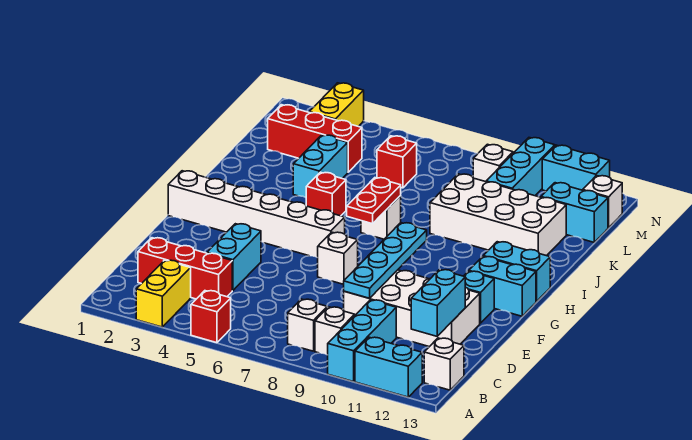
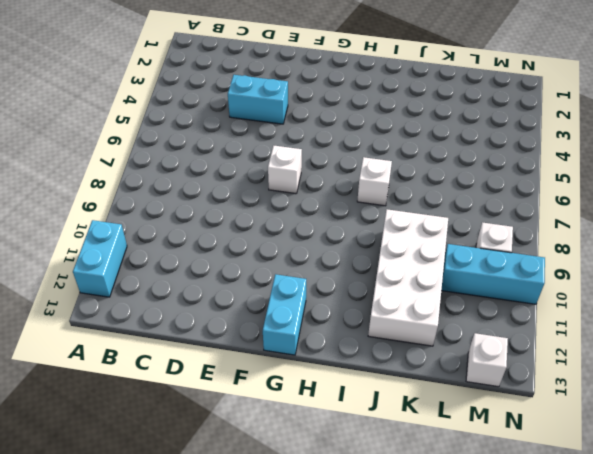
none -> yellow 1x2 brick [136,260,191,327]
none -> red 1x1 brick [191,291,231,343]
none -> cyan 1x3 brick [328,300,396,382]
none -> white 1x1 brick [288,299,327,351]

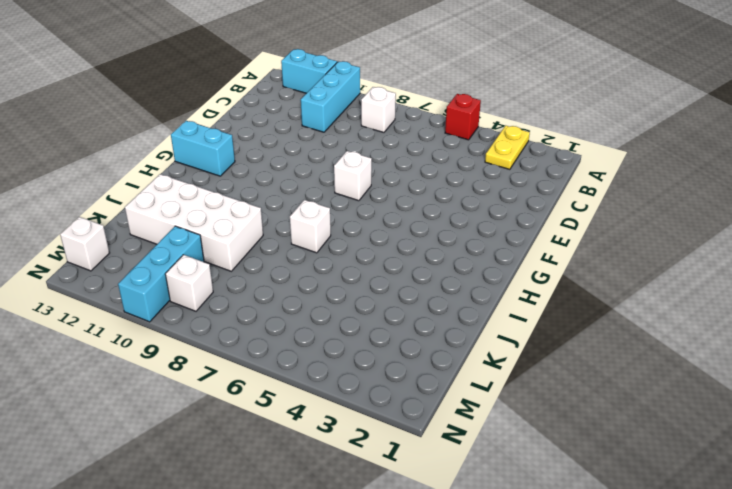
yellow 1x2 plate [485,126,530,169] -> yellow 1x2 brick [136,260,191,327]
none -> white 1x1 brick [315,307,355,355]
none -> white 1x1 brick [424,338,464,390]
none -> red 1x3 brick [138,238,232,299]
none -> cyan 1x2 brick [207,224,261,291]

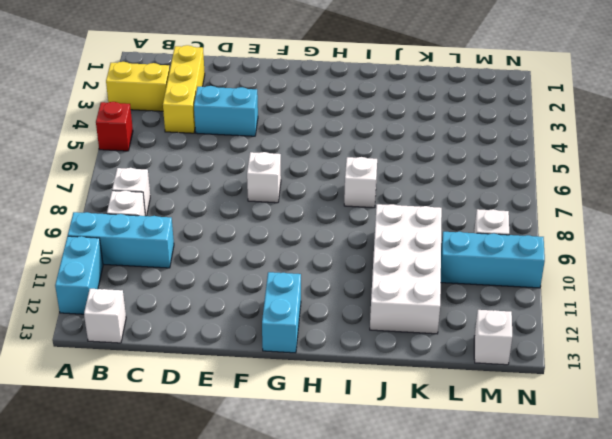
yellow 1x3 brick [163,45,205,133] -> red 1x3 brick [138,238,232,299]
none -> white 2x4 brick [344,270,480,347]
none -> cyan 1x1 brick [464,271,494,323]
none -> white 1x6 brick [168,171,345,258]
none -> cyan 1x2 brick [483,242,550,302]

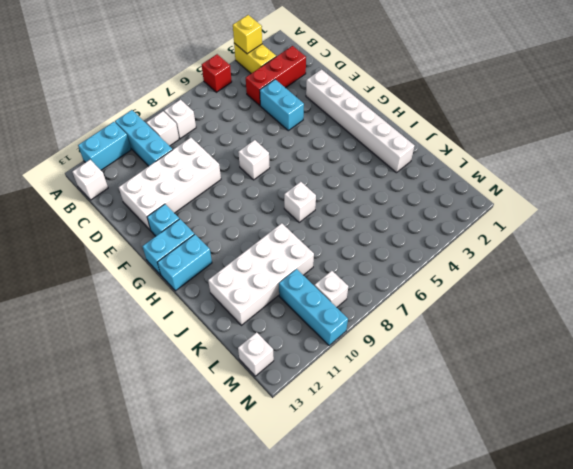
yellow 1x1 brick [233,15,262,54] -> none
white 1x6 brick [306,69,414,173] -> white 1x6 brick turned to [168,171,345,258]
none -> red 1x1 brick [306,172,346,216]
none -> cyan 1x2 brick [293,135,348,198]
none -> red 1x3 brick [268,105,362,172]
none -> red 1x1 brick [377,136,417,188]

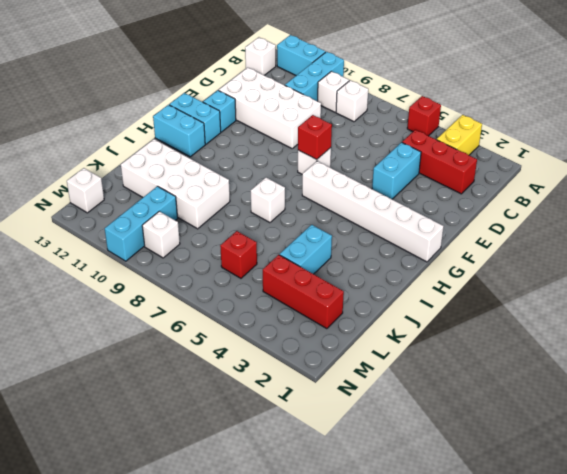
red 1x1 brick [298,115,332,160] -> red 1x1 brick moved to [306,172,346,216]
none -> cyan 1x2 brick [541,183,608,242]
none -> yellow 1x2 brick [309,83,364,126]
none -> cyan 1x2 brick [542,145,610,191]
none -> cyan 1x2 brick [411,270,465,336]

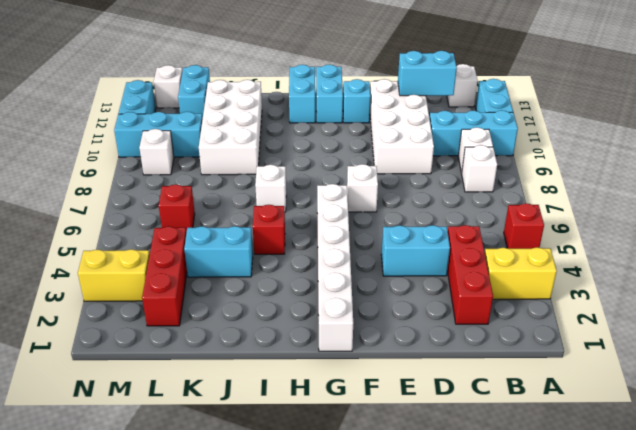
none -> cyan 1x4 plate [344,223,427,298]
none -> red 1x2 plate [347,178,401,224]

